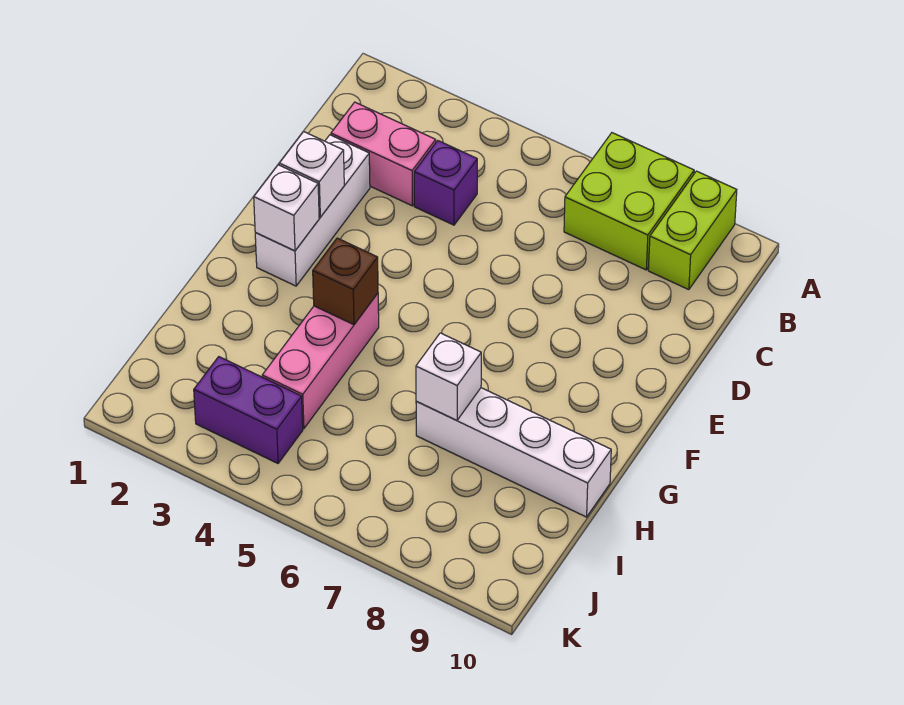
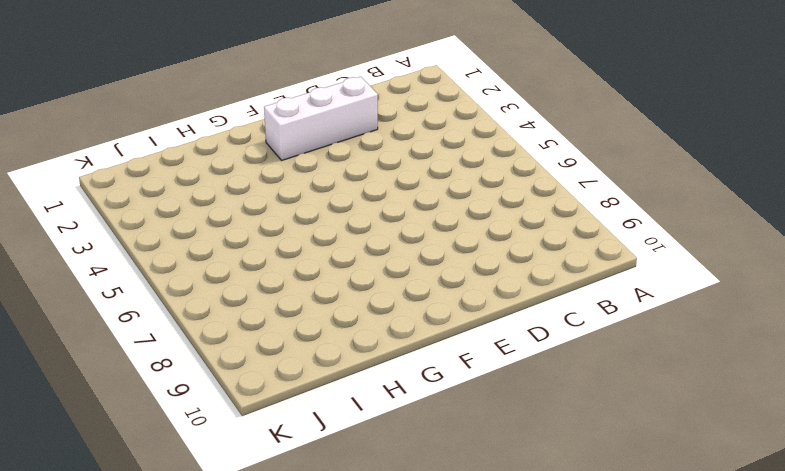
none -> lime 2x2 brick [564,133,694,270]
none -> lime 1x2 brick [648,171,737,290]
none -> pink 1x2 brick [331,102,436,206]

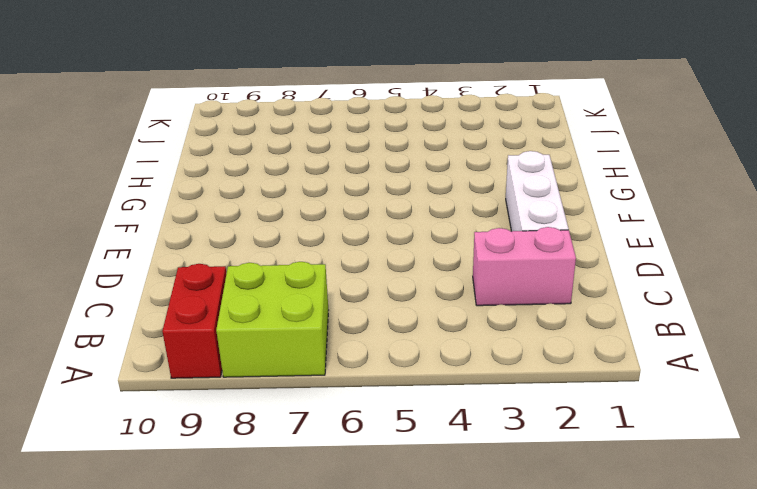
red 1x2 brick [162,264,227,378] -> lime 1x2 brick [648,171,737,290]
none -> purple 1x1 brick [414,141,477,225]
none -> pink 1x3 brick [262,293,379,429]
none -> white 1x4 brick [416,388,611,517]

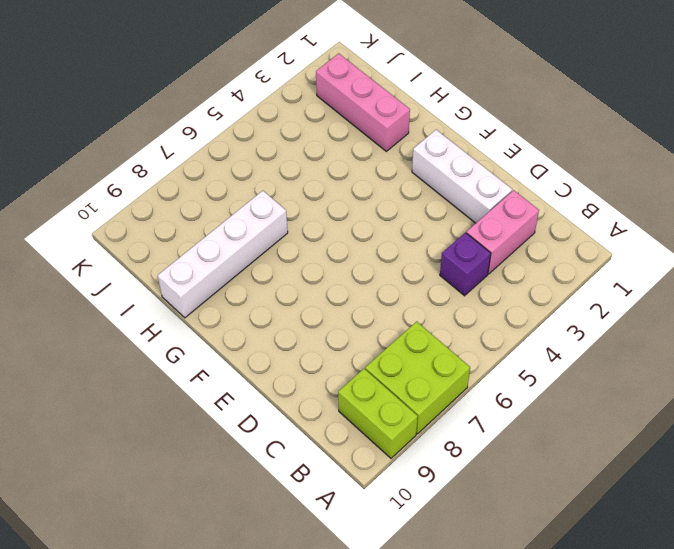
pink 1x3 brick [316,53,410,151] -> pink 1x3 brick moved to [262,293,379,429]
none -> purple 1x2 brick [194,357,303,463]
none -> white 1x1 brick [279,132,344,217]
none -> white 1x1 brick [254,165,319,251]

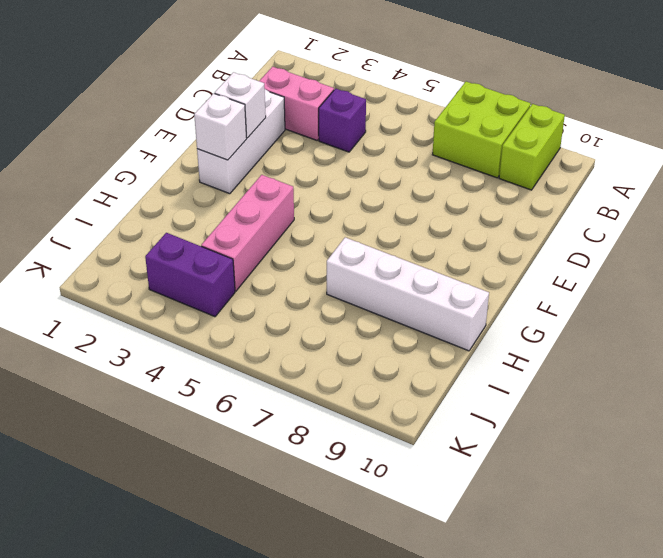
none -> brown 1x1 brick [313,238,378,325]
none -> white 1x1 brick [416,333,481,420]

